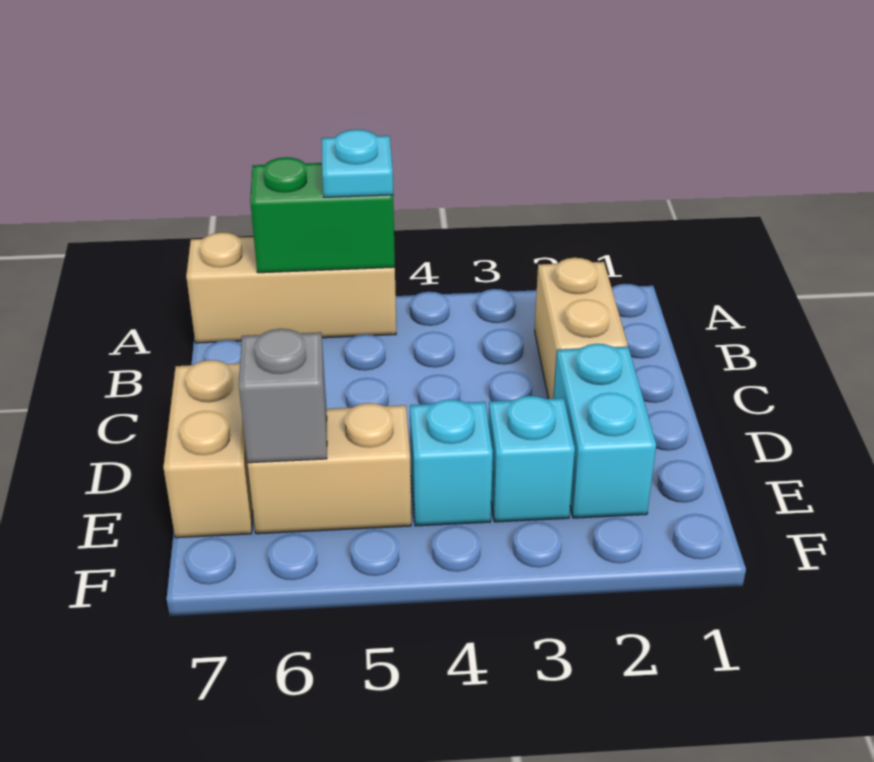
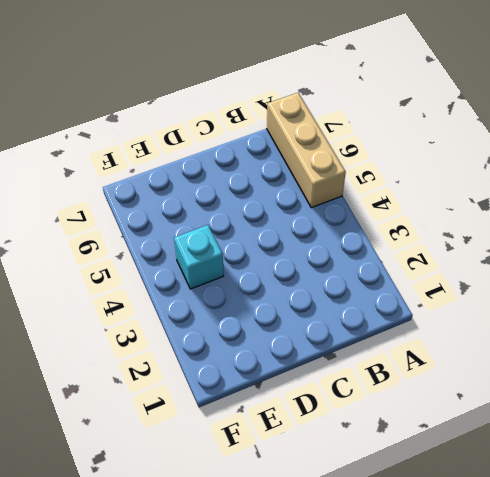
none -> tan 1x2 brick [535,258,628,399]
none -> cyan 1x2 brick [554,344,656,518]

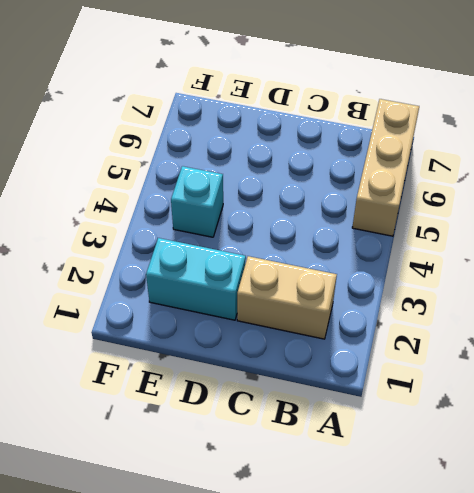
none -> tan 1x2 brick [163,360,253,538]
none -> cyan 1x1 brick [488,396,575,522]

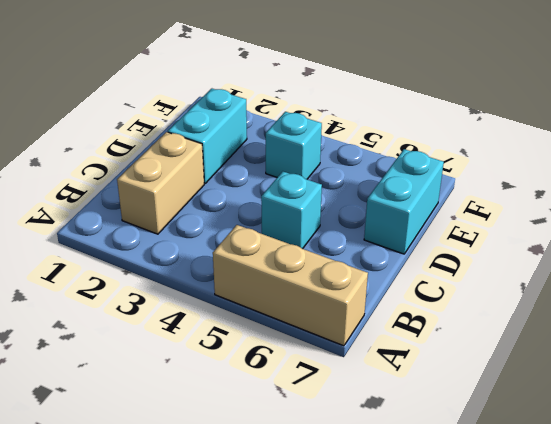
cyan 1x1 brick [261,172,322,249] -> cyan 1x1 brick moved to [488,396,575,522]
cyan 1x2 brick [364,149,444,254] -> tan 1x2 brick [163,360,253,538]
none -> tan 1x2 brick [248,403,411,534]
none -> green 1x2 brick [250,157,395,273]

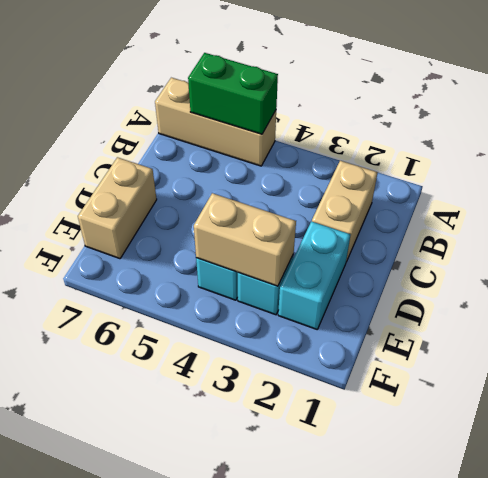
tan 1x2 brick [194,193,296,286] -> tan 1x2 brick moved to [248,403,411,534]
none -> grey 1x1 brick [239,329,327,463]
none -> cyan 1x1 plate [322,130,393,197]

